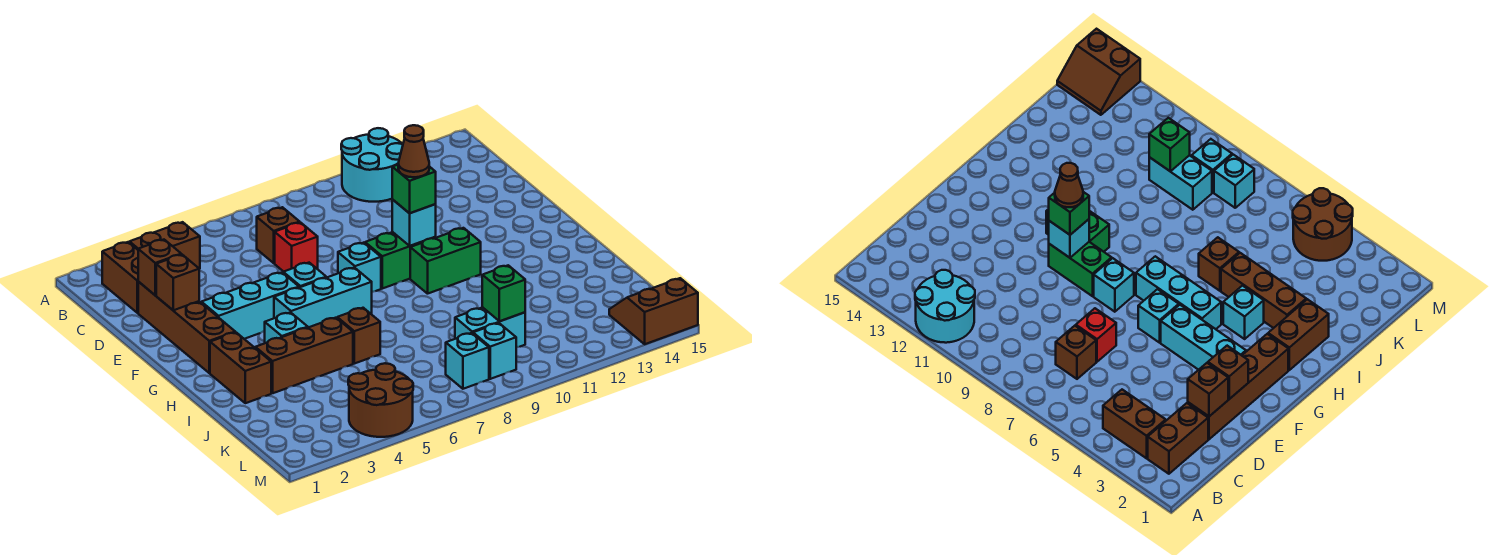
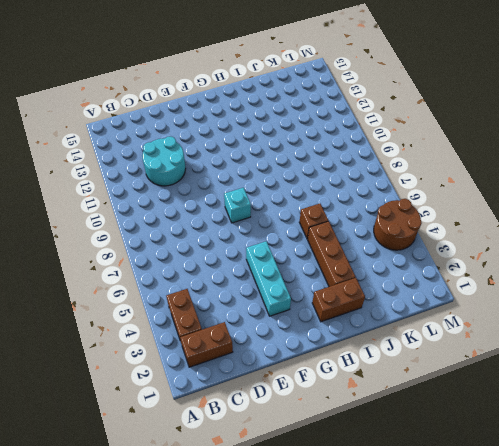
cyan 2x2 round brick [143,137,186,186] -> cyan 2x2 round brick moved to [341,128,403,202]
none -> brown 1x1 brick [257,207,300,263]
none -> brown 1x4 brick [138,282,235,373]
none -> red 1x1 brick [275,222,318,272]

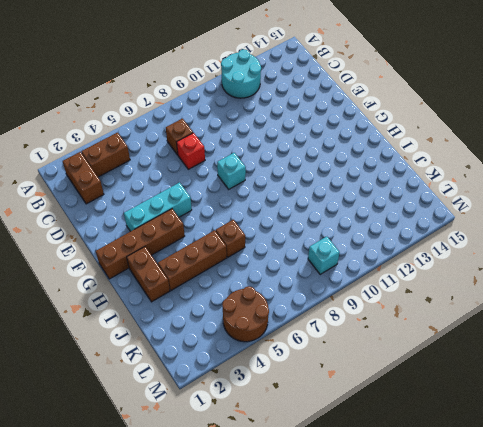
brown 1x4 brick [96,209,185,279] -> brown 1x4 brick turned to [138,282,235,373]
none -> cyan 1x1 brick [283,263,326,288]
none -> green 1x2 brick [365,232,436,289]
none -> cyan 1x3 brick [274,268,372,327]

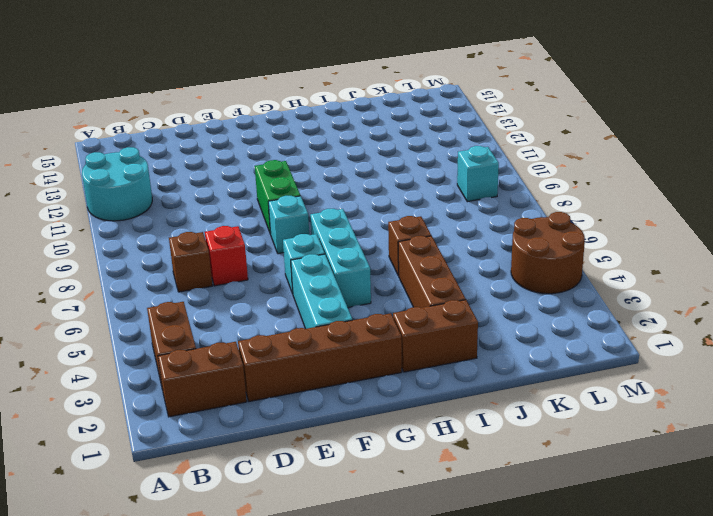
none -> green 1x2 brick [410,228,481,294]
none -> cyan 1x1 brick [265,312,308,343]
none -> cyan 1x2 brick [455,307,525,347]

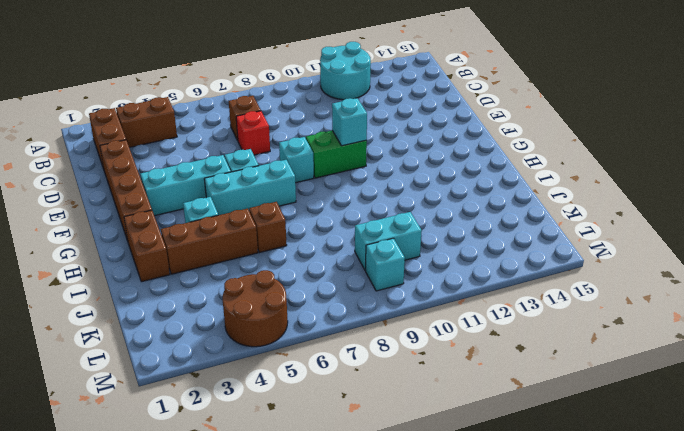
none -> green 1x2 brick [410,228,481,294]
none -> cyan 1x1 brick [446,333,489,389]
none -> brown 2x2 slope [609,278,698,344]

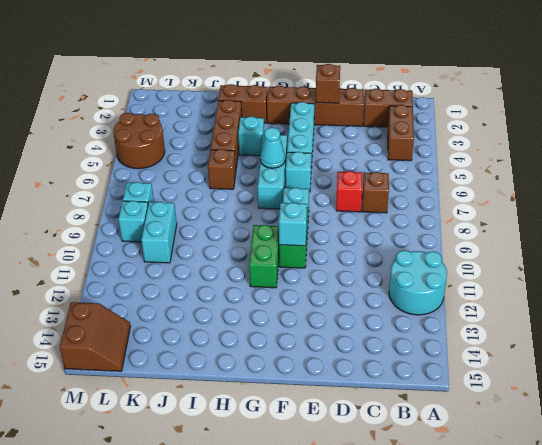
cyan 1x1 cone [260,127,285,168] -> none
none -> brown 1x1 brick [138,240,181,295]
none -> green 1x1 brick [482,265,525,321]
none -> green 1x1 brick [392,165,436,213]

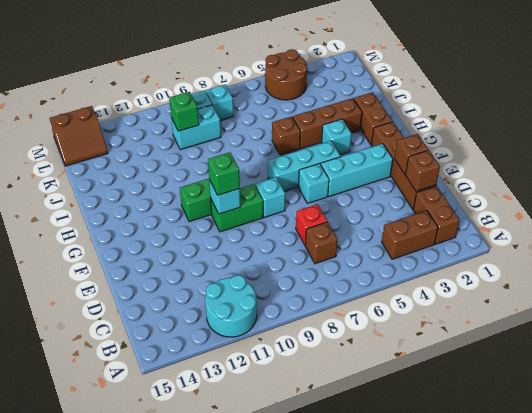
none -> brown 1x1 cone [398,125,429,177]

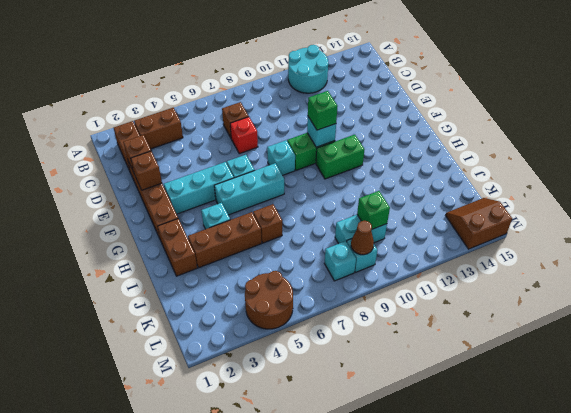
brown 1x1 cone [351,221,374,255] -> brown 1x1 cone moved to [398,125,429,177]

